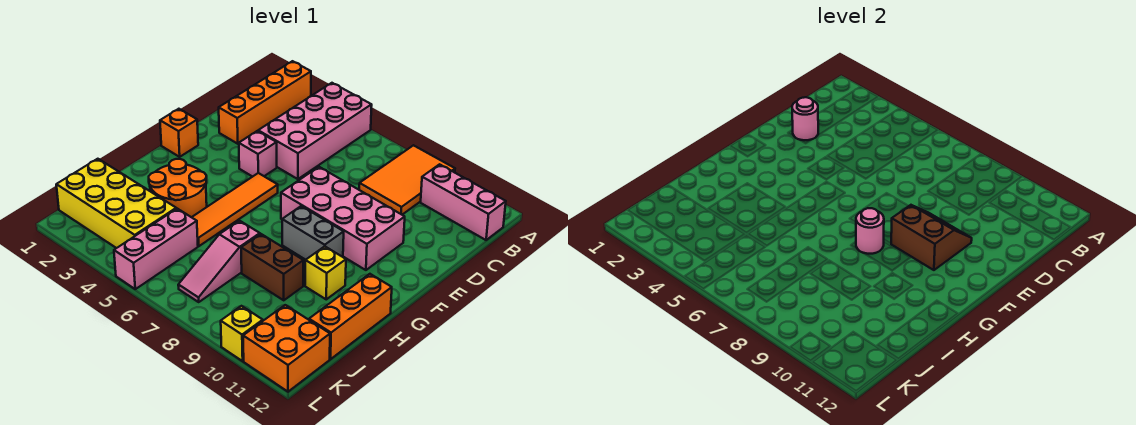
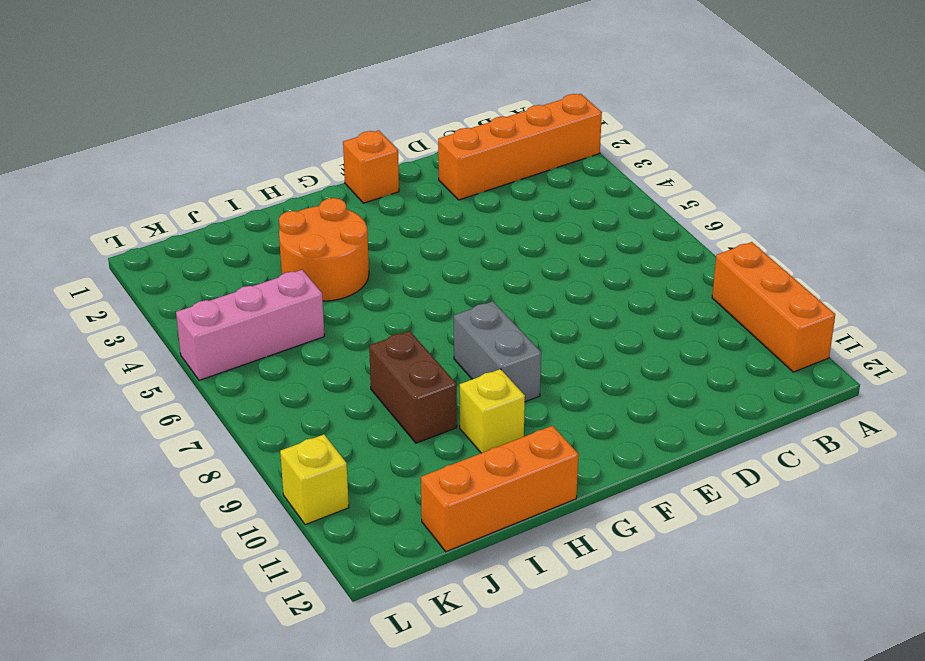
orange 1x3 brick [712,242,835,372] -> orange 2x3 tile [359,145,455,215]
none -> pink 2x4 brick [258,83,372,179]
none -> pink 1x3 brick [421,164,506,240]
none -> pink 1x1 brick [239,131,277,177]

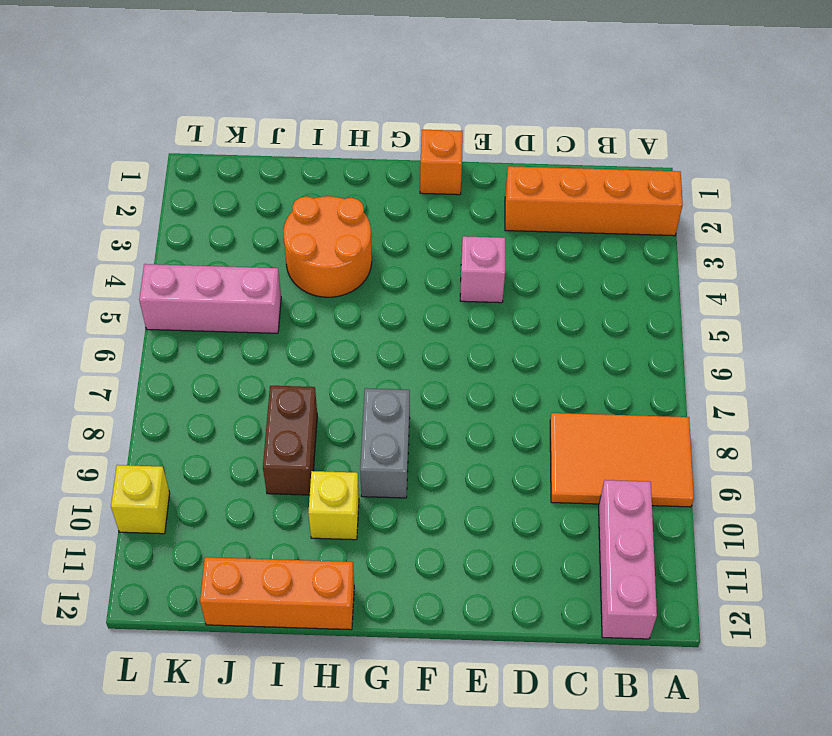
none -> pink 2x4 brick [258,83,372,179]
none -> pink 2x4 brick [281,167,405,270]
none -> orange 1x4 tile [192,173,278,246]

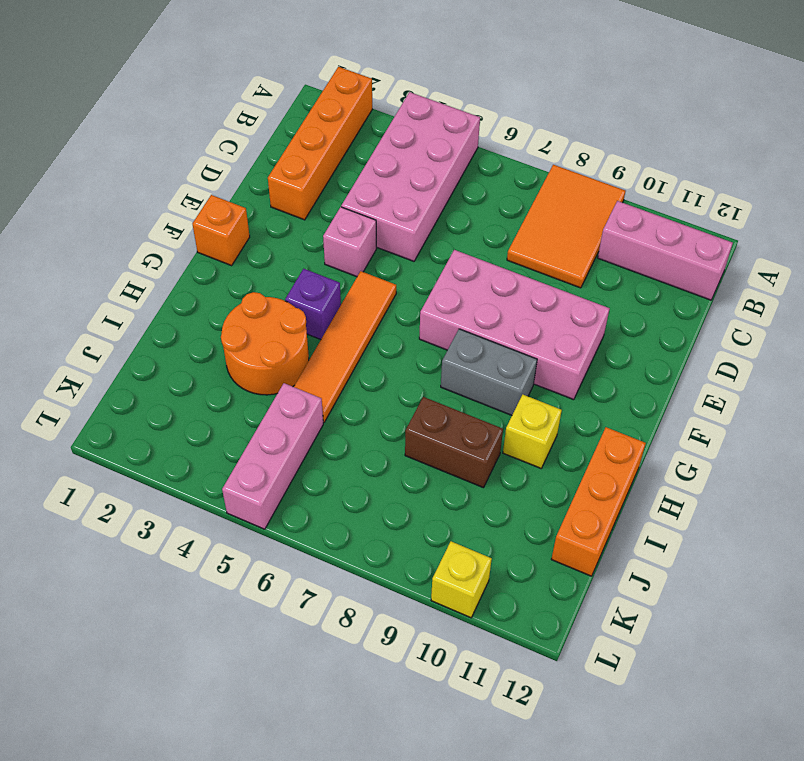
purple 1x1 brick [285,269,341,340] -> none
none -> pink 1x3 slope [178,221,260,302]
none -> yellow 2x4 brick [56,159,176,248]
none -> orange 2x2 brick [243,305,330,392]

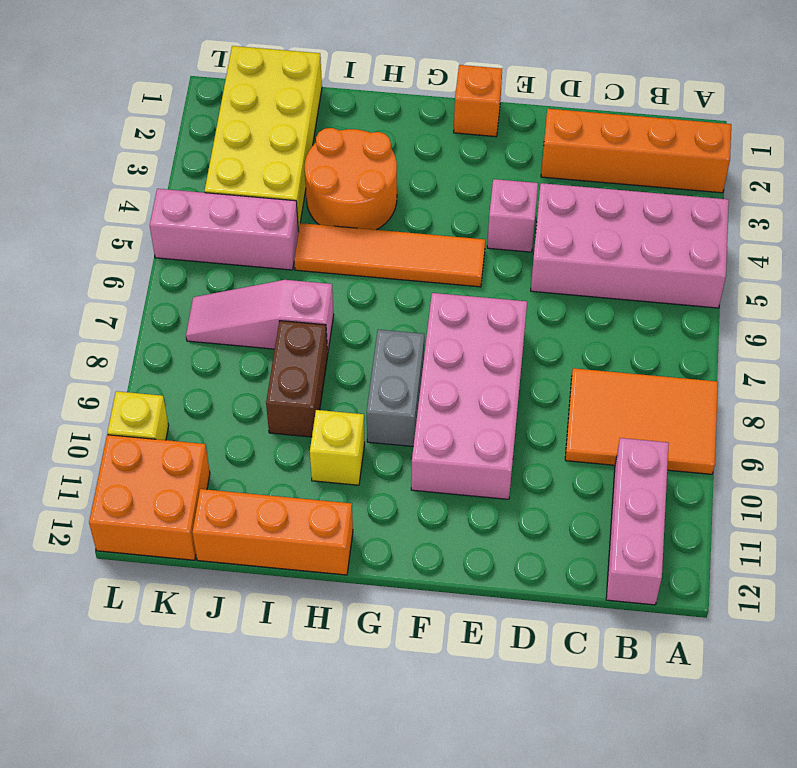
none -> pink 1x1 round brick [792,97,818,140]
none -> brown 2x2 slope [891,205,972,270]
none -> pink 1x1 round brick [856,208,884,254]

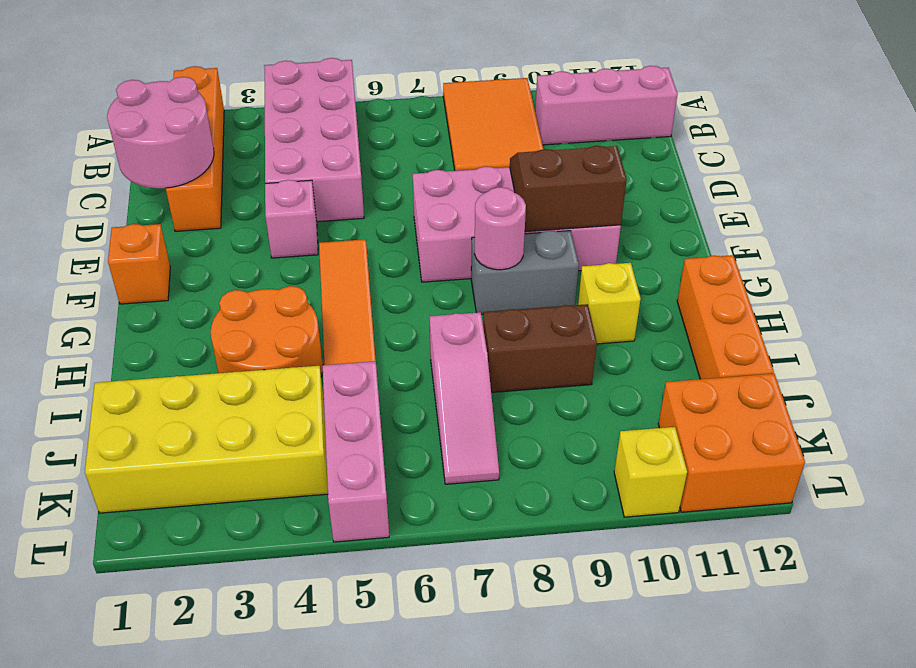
pink 2x2 round brick [107,77,214,188] -> pink 1x1 round brick [792,97,818,140]

